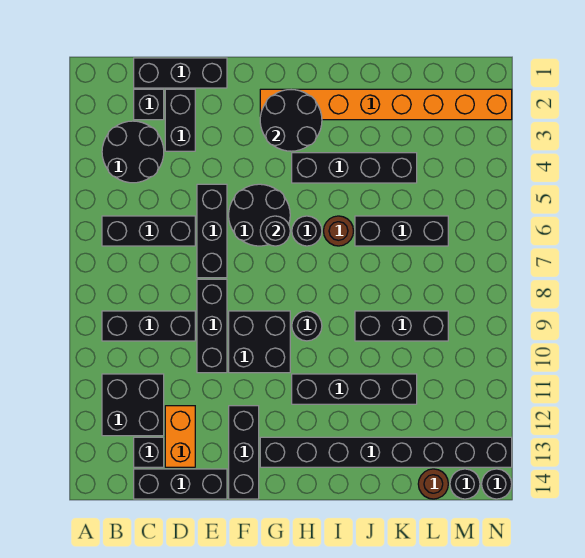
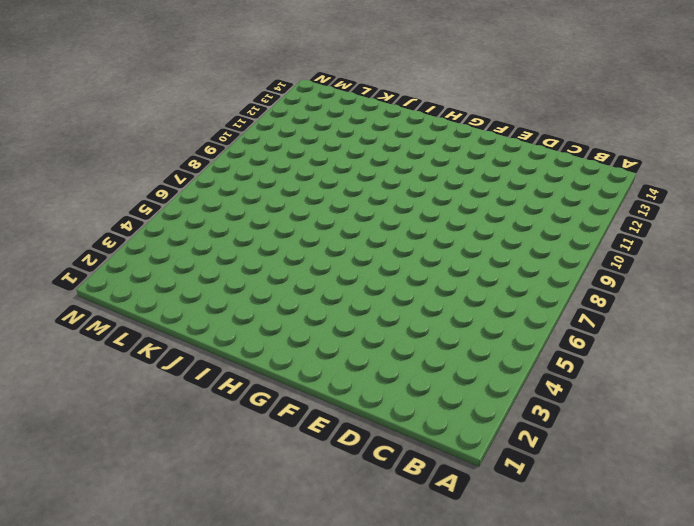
none -> black 2x2 round brick [102,121,164,183]
none -> black 1x3 brick [102,216,195,246]
none -> black 1x3 brick [102,311,195,341]

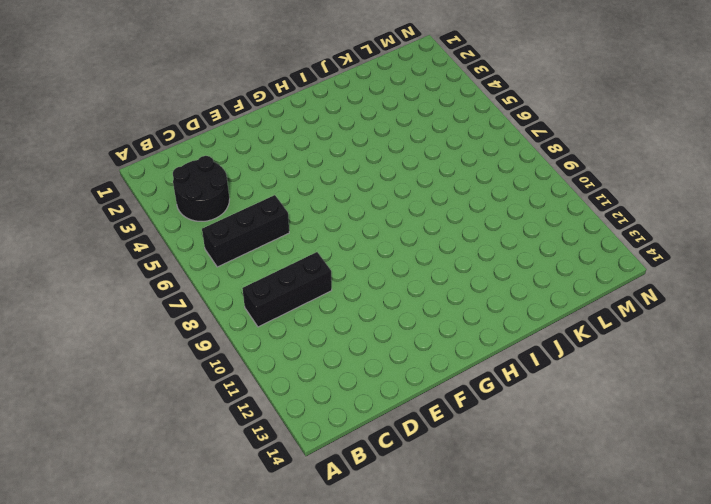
none -> black 2x2 brick [102,374,164,436]
none -> black 1x3 brick [134,58,227,88]
none -> black 1x1 brick [134,89,164,120]

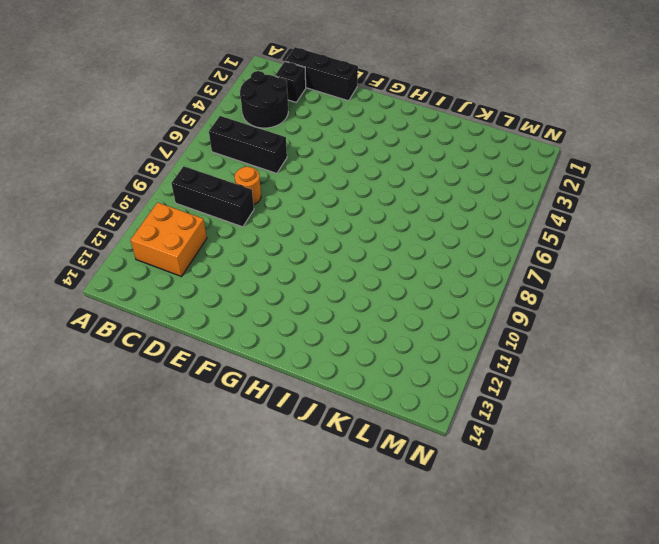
orange 2x2 brick [130,202,207,276] -> black 2x2 brick [102,374,164,436]
orange 1x1 round brick [235,167,261,205] -> none
none -> black 1x1 brick [134,437,164,467]
none -> black 1x3 brick [134,469,227,499]
none -> black 1x2 brick [165,89,195,151]

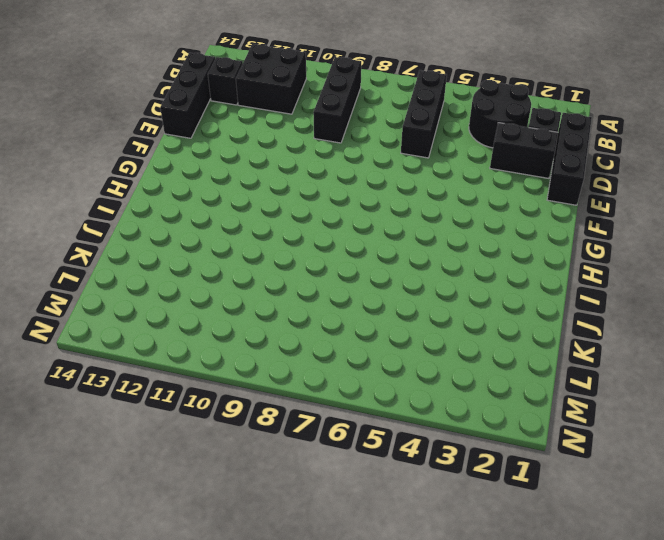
none -> orange 1x2 brick [165,406,195,467]
none -> black 1x3 brick [197,184,227,278]
none -> black 1x3 brick [197,279,227,373]

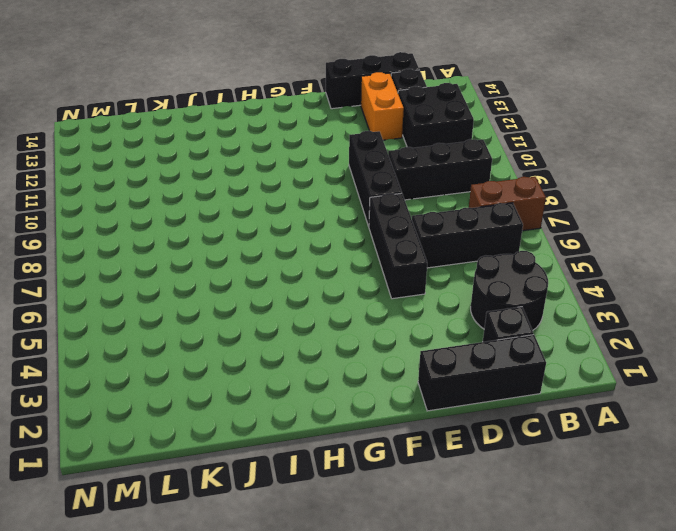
brown 1x2 brick [469,177,546,231] -> none
none -> black 1x2 brick [165,89,195,151]
none -> black 2x2 round brick [229,184,290,246]
none -> black 2x2 brick [229,311,290,373]

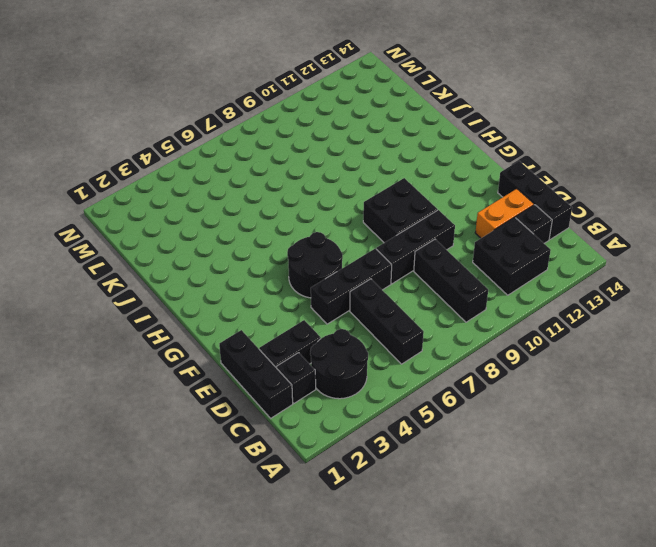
none -> black 1x3 brick [229,406,259,499]
none -> orange 1x8 brick [260,89,512,120]
none -> black 1x8 brick [260,437,512,467]

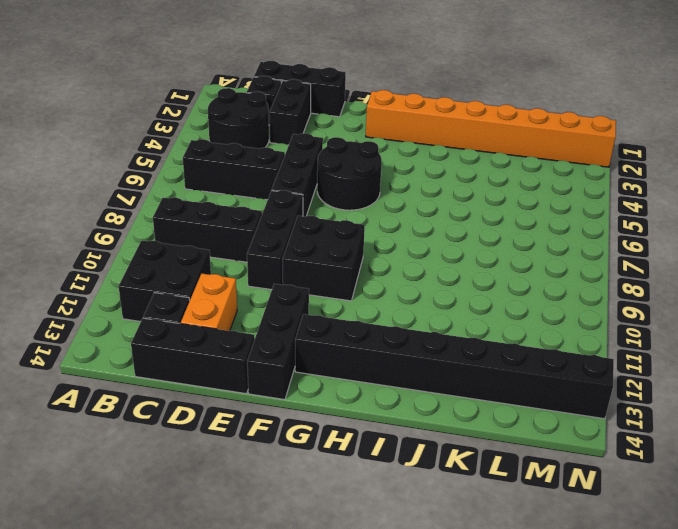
none -> black 1x4 brick [292,153,417,183]
none -> black 1x1 round brick [292,216,322,246]
none -> black 1x1 round brick [292,311,322,341]

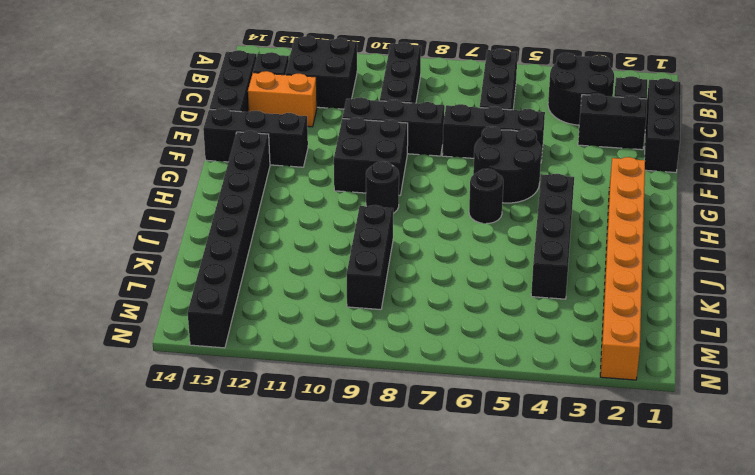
none -> black 1x4 brick [292,374,417,404]
none -> brown 1x1 round brick [324,216,353,246]
none -> black 1x3 brick [355,216,448,246]

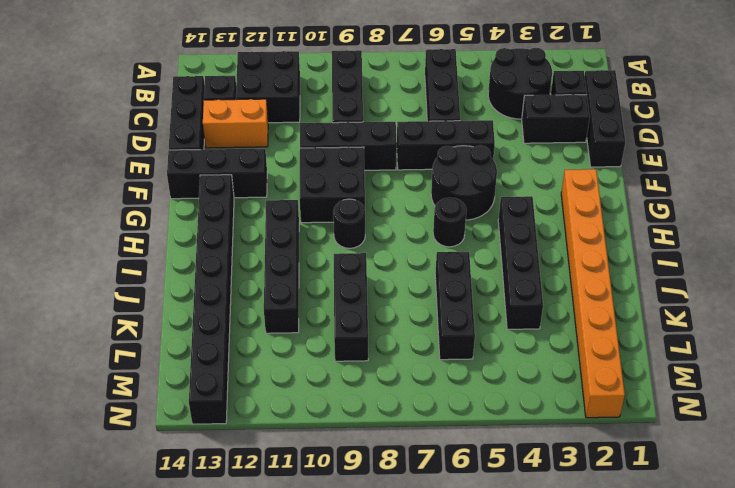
none -> brown 1x1 round brick [324,216,353,246]
none -> brown 1x1 round brick [418,469,448,499]
none -> black 1x1 round brick [450,469,480,499]

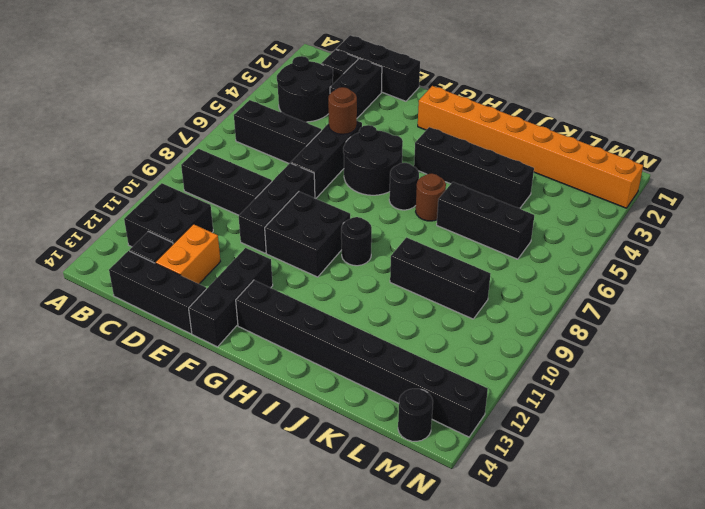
brown 1x1 round brick [328,87,357,134] -> brown 1x1 round brick moved to [418,469,448,499]
none -> black 1x4 brick [292,374,417,404]
none -> black 1x1 round brick [482,469,512,499]
none -> black 2x2 round brick [260,89,322,151]

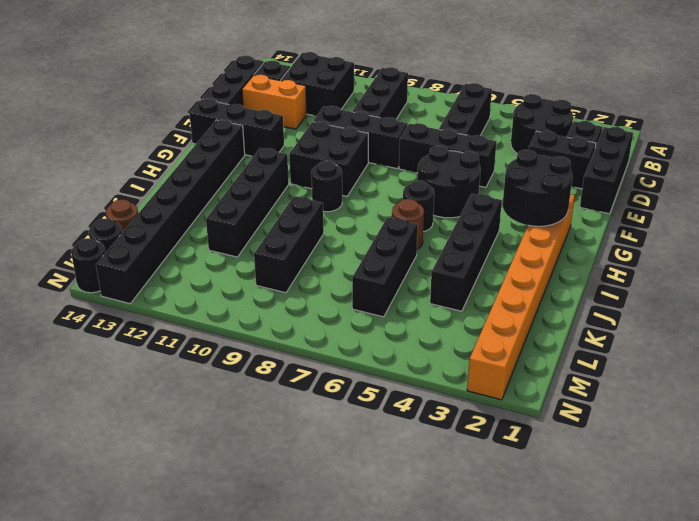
none -> black 1x1 round brick [260,216,290,246]

